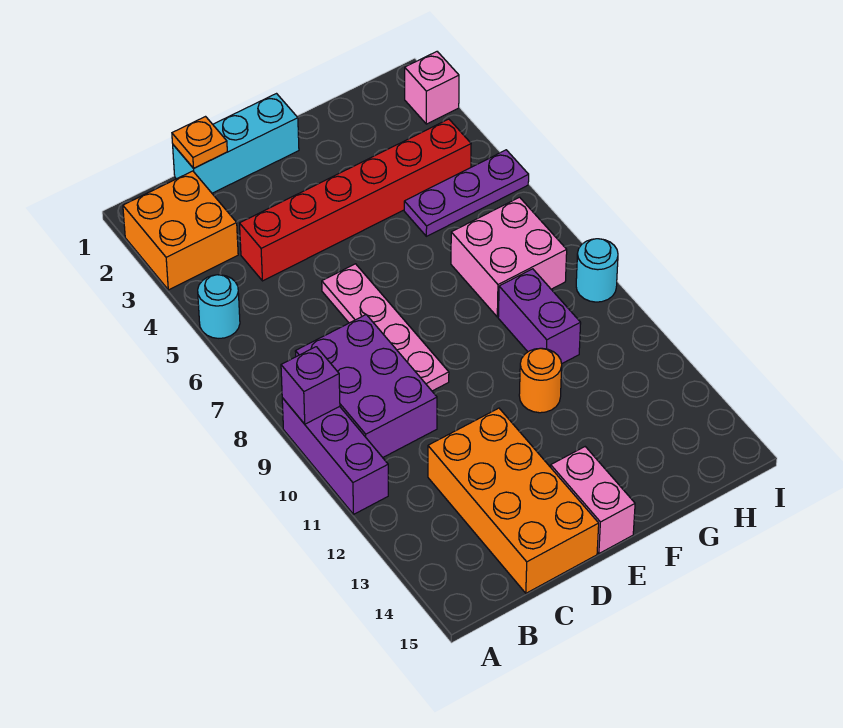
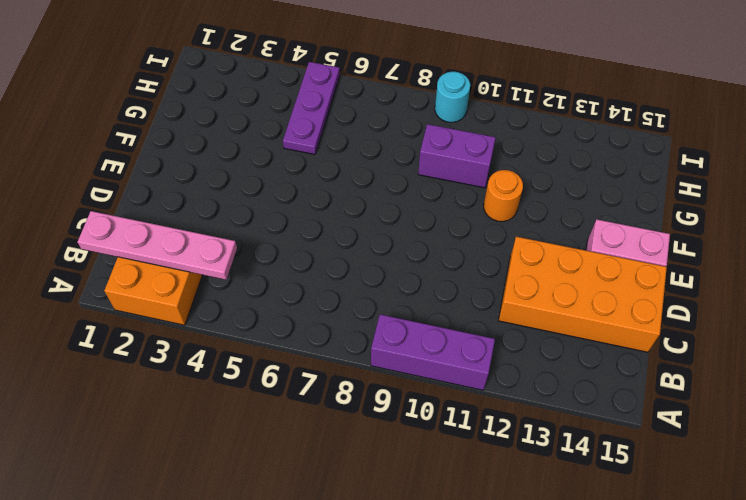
pink 1x4 plate [78,211,237,280] -> pink 1x4 plate moved to [322,264,449,391]
none -> cyan 1x1 round brick [198,275,240,338]
none -> purple 2x3 brick [295,315,437,457]
none -> cyan 1x3 brick [173,94,299,193]

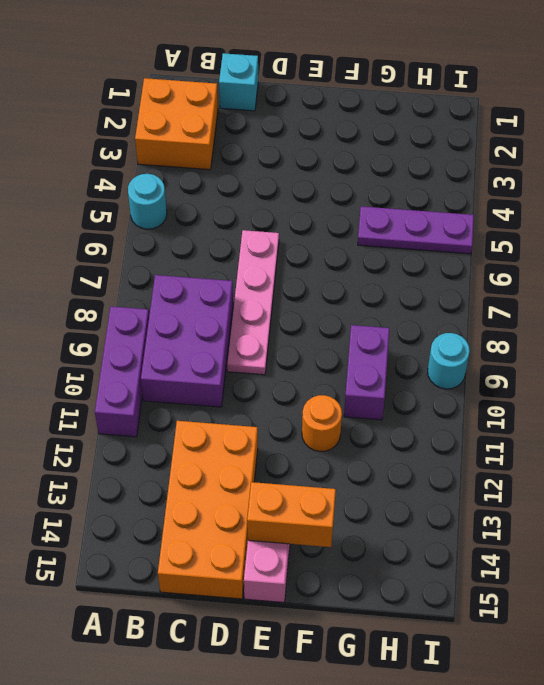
cyan 1x1 brick [219,53,258,111] -> cyan 1x3 brick [173,94,299,193]
orange 1x2 brick [247,482,336,547] -> none
none -> red 1x6 brick [240,119,471,281]
none -> pink 2x2 brick [451,197,567,317]
none -> pink 1x1 brick [405,52,459,124]

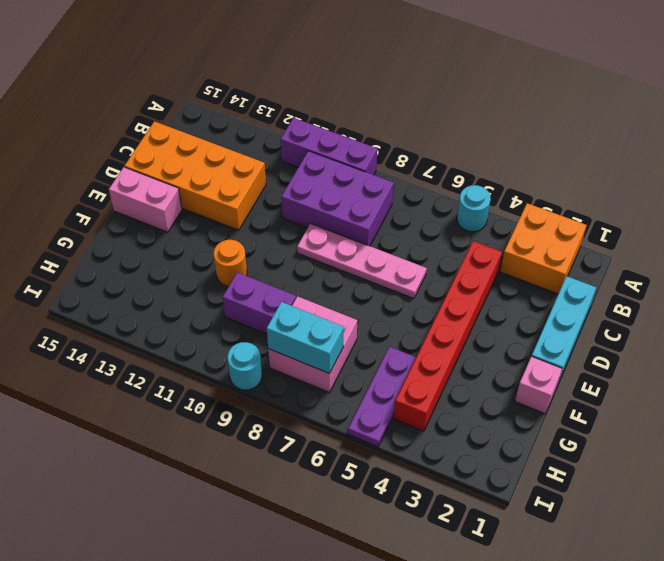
pink 1x1 brick [515,356,562,414] -> pink 1x1 brick moved to [405,52,459,124]
cyan 1x2 brick [267,302,344,373] -> none
none -> purple 1x1 brick [281,347,340,424]
none -> orange 1x1 plate [172,117,227,168]

